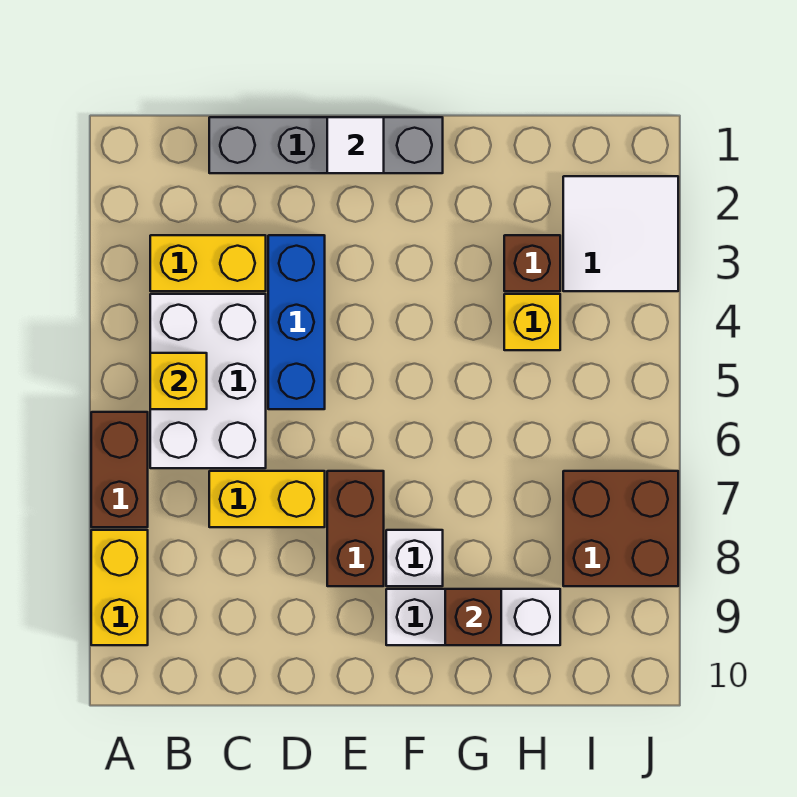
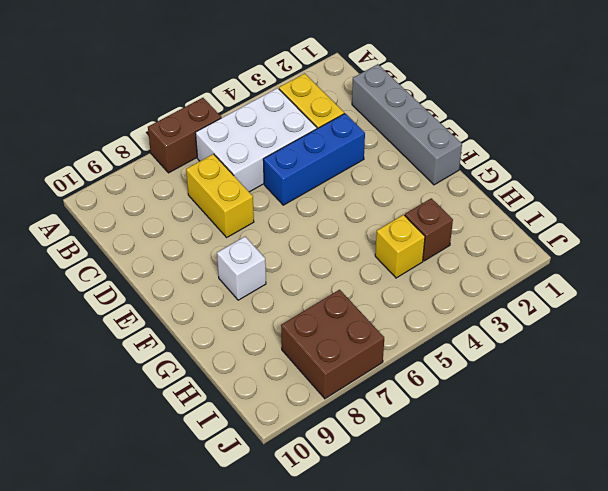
none -> yellow 1x2 brick [91,530,148,645]
none -> brown 1x2 brick [327,471,384,586]
none -> white 1x3 brick [386,589,560,645]

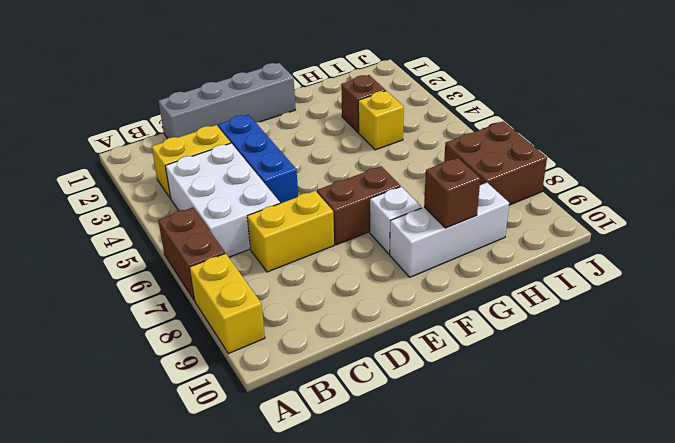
brown 1x2 brick [317,166,400,245] -> brown 1x2 brick turned to [327,471,384,586]
none -> white 2x2 tile [563,176,678,291]
none -> yellow 1x1 brick [150,353,207,409]
none -> white 1x1 tile [327,117,384,173]

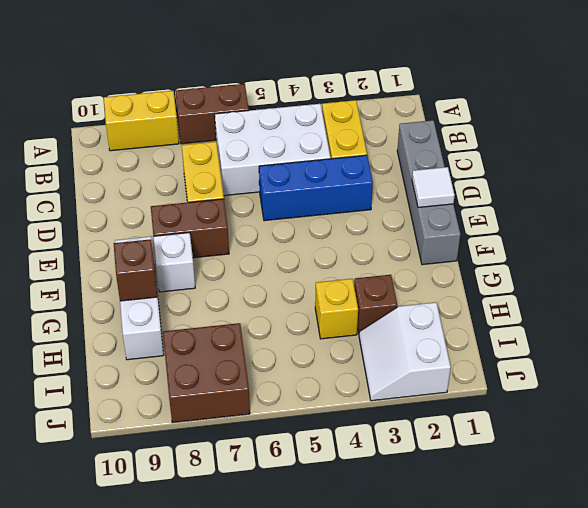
white 2x2 slope [359,302,451,401] -> white 2x2 tile [563,176,678,291]
none -> yellow 1x1 brick [150,353,207,409]

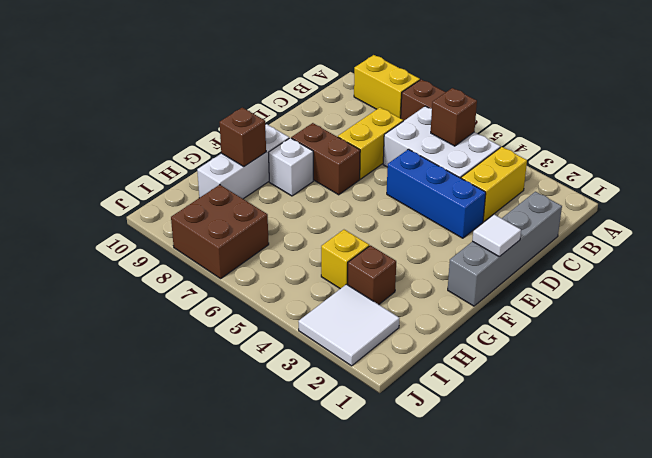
brown 1x1 brick [431,88,477,146] -> yellow 1x1 brick [150,353,207,409]

